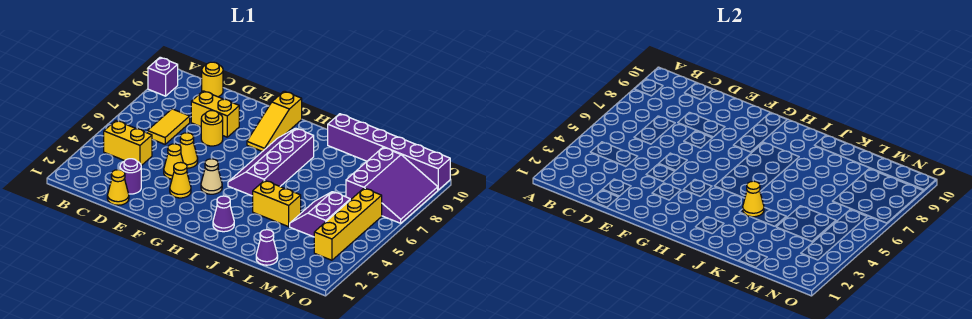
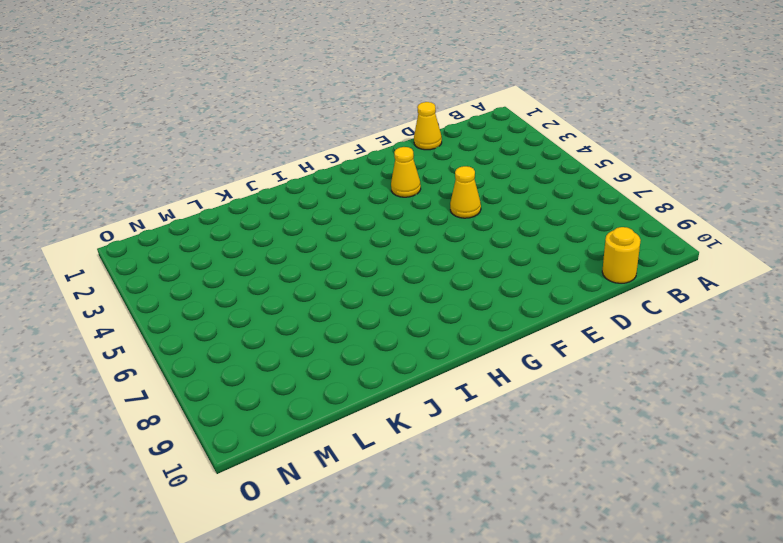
none -> purple 1x1 brick [148,57,178,96]
none -> yellow 1x2 brick [104,121,152,166]
none -> yellow 1x2 tile [147,109,190,144]

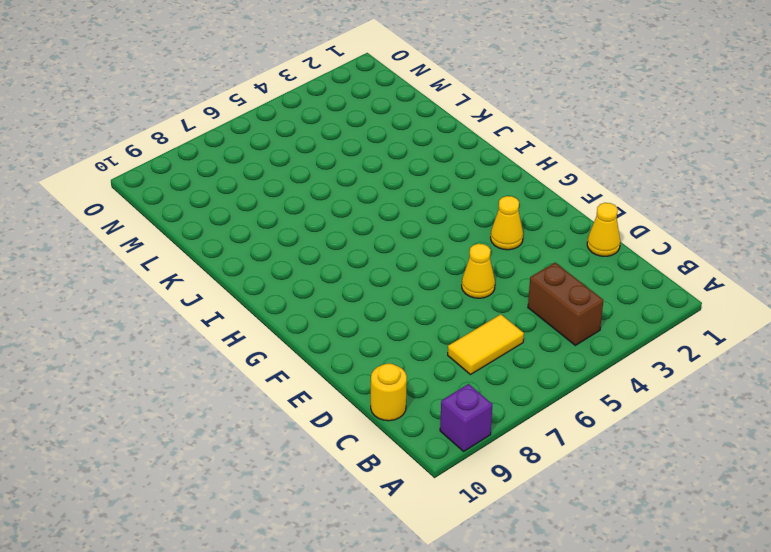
brown 1x2 brick [528,263,603,345] -> yellow 1x2 brick [104,121,152,166]
none -> purple 1x1 round brick [120,159,141,194]
none -> yellow 1x2 brick [191,91,239,137]
none -> yellow 1x1 cone [164,144,183,179]

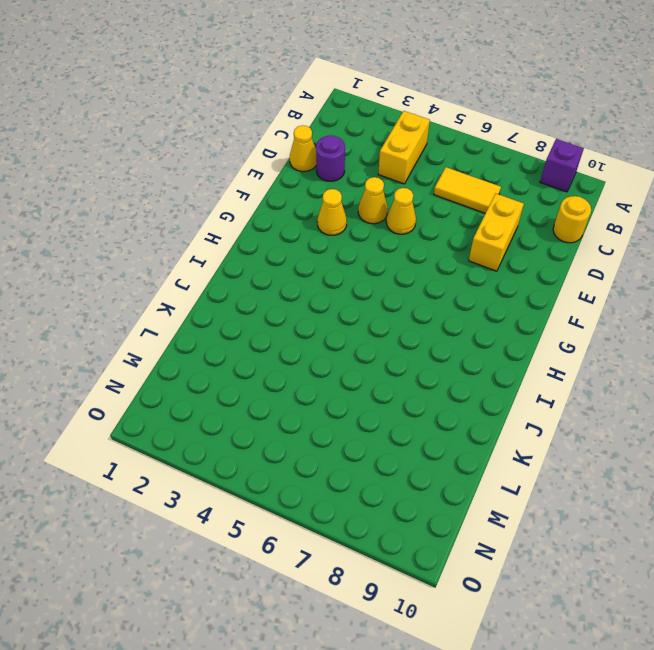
none -> yellow 1x1 round brick [201,110,223,146]
none -> tan 1x1 cone [201,159,222,194]
none -> yellow 1x3 slope [247,91,302,152]

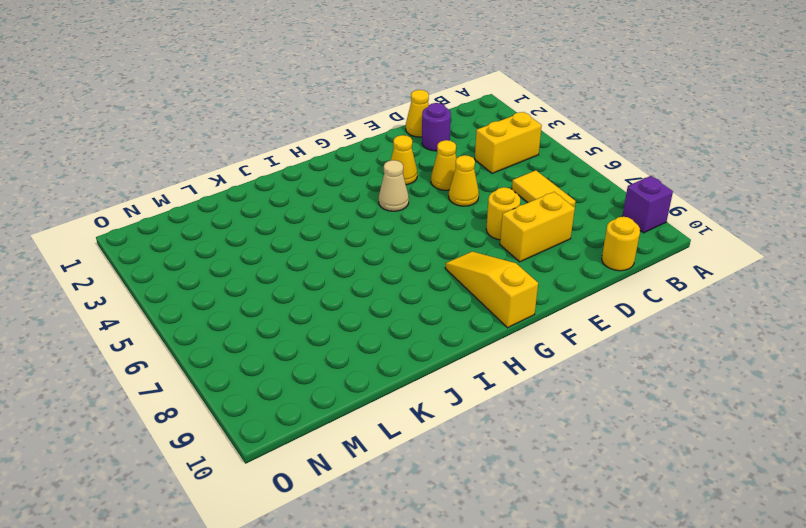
none -> purple 2x4 slope [228,128,314,196]
none -> purple 1x1 cone [213,196,234,232]
none -> yellow 1x2 brick [253,180,301,227]

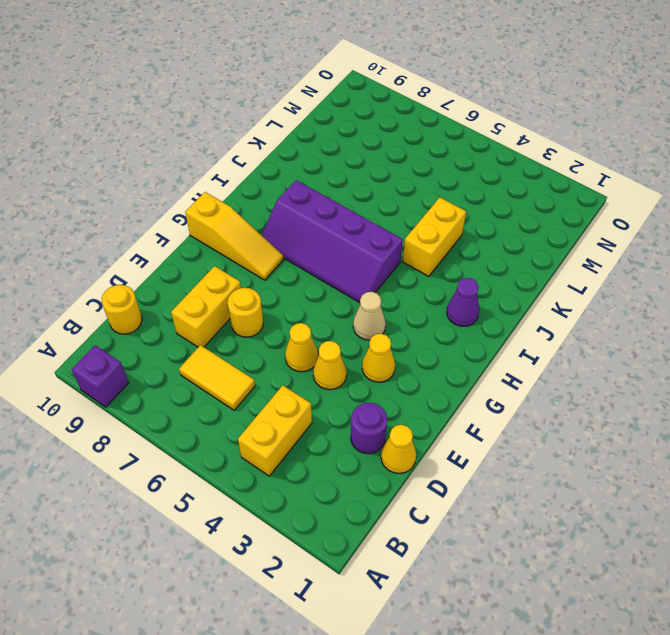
none -> purple 1x6 brick [328,114,450,190]
none -> purple 1x1 cone [256,230,278,265]
none -> purple 2x2 slope [290,192,350,237]

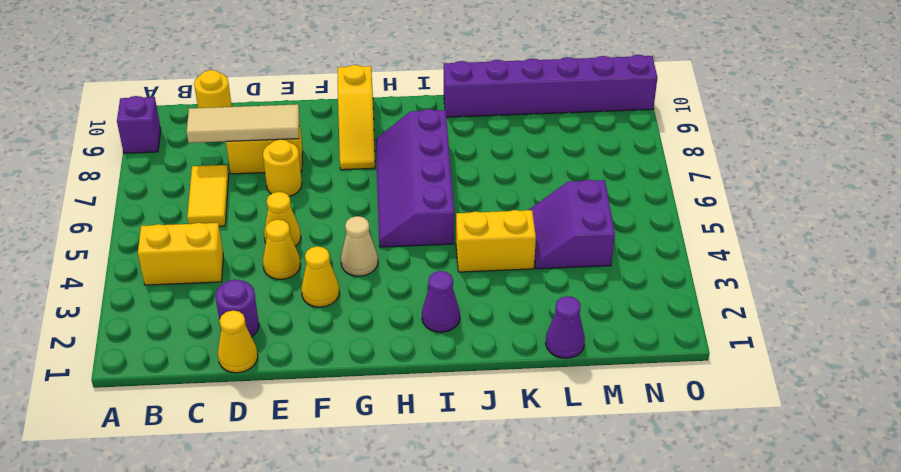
tan 1x3 tile [187,104,299,143] -> none
none -> purple 3x3 slope [346,147,438,223]
none -> yellow 1x4 brick [314,188,382,260]
none -> yellow 1x1 cone [743,181,764,217]

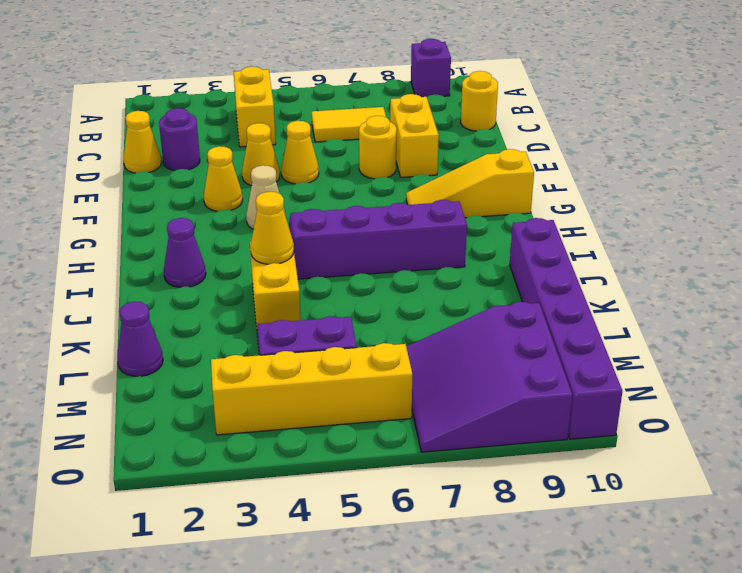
purple 3x3 slope [406,302,572,452] -> purple 3x3 slope turned to [346,147,438,223]

